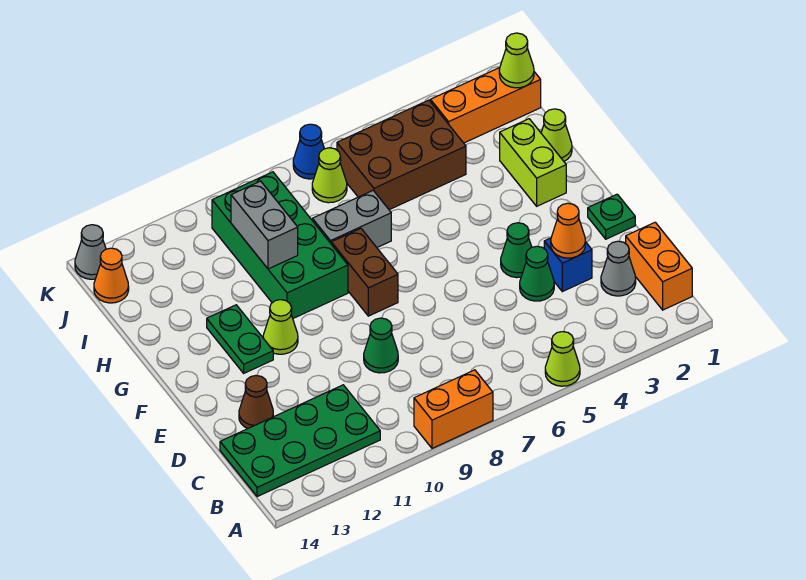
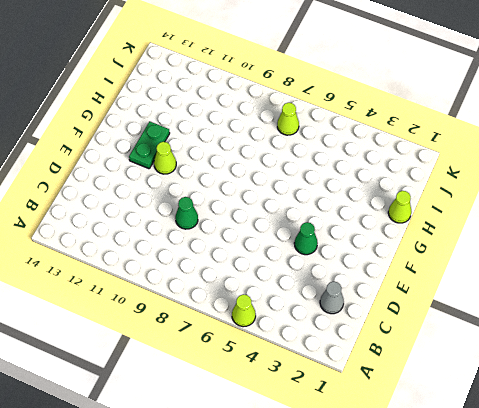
none -> orange 1x2 brick [414,370,493,448]
none -> orange 1x2 brick [626,222,692,310]
none -> green 2x4 plate [220,385,380,497]

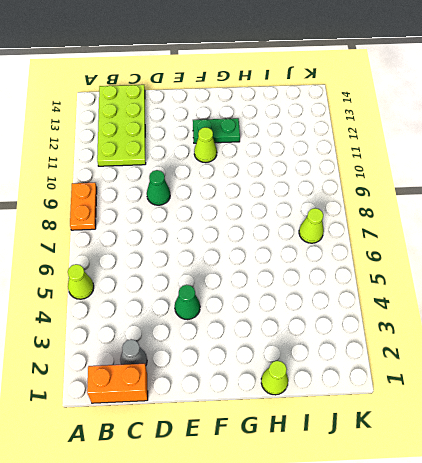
orange 1x2 plate [70,183,97,230] -> orange 1x2 brick [414,370,493,448]
lime 2x4 plate [97,85,146,166] -> green 2x4 plate [220,385,380,497]
none -> blue 1x1 brick [544,238,592,292]
none -> green 1x1 cone [520,246,554,301]
none -> brown 1x1 cone [239,375,273,429]

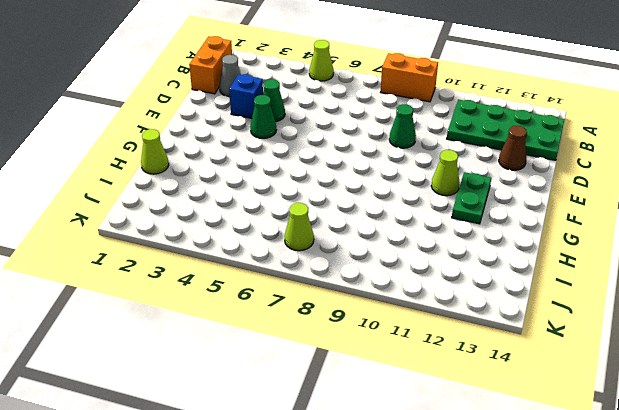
none -> green 1x1 plate [588,194,635,239]
none -> brown 1x2 brick [331,228,398,316]
none -> lime 1x2 brick [500,119,566,206]

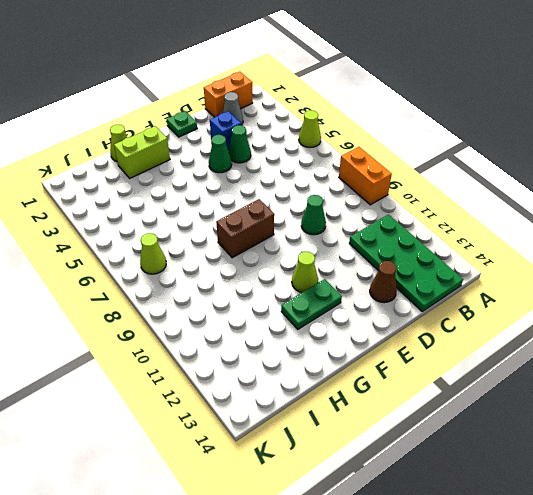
none -> green 2x4 brick [212,172,348,318]
none -> grey 1x2 brick [312,191,391,247]
none -> brown 2x3 brick [337,100,466,210]

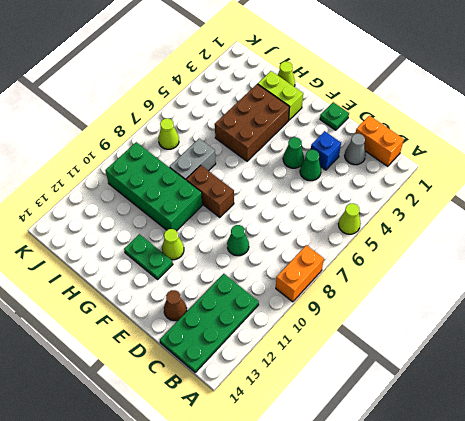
brown 2x3 brick [215,84,289,161] -> brown 2x3 brick moved to [337,100,466,210]
none -> orange 1x3 brick [430,68,541,143]
none -> orange 1x1 cone [94,248,129,303]
none -> blue 1x1 cone [293,124,324,179]

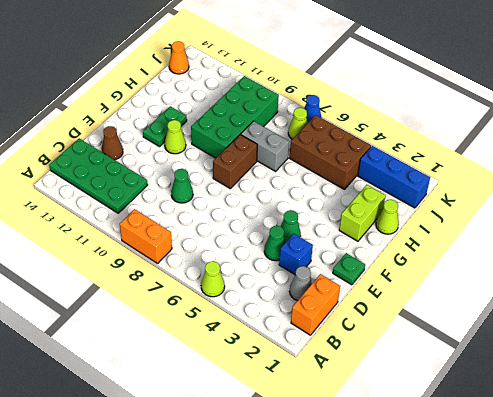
blue 1x3 brick [358,146,430,208] -> orange 1x3 brick [430,68,541,143]
none -> grey 1x1 cone [75,225,106,279]
none -> orange 1x1 cone [551,203,585,258]
none -> grey 1x2 brick [231,181,298,269]

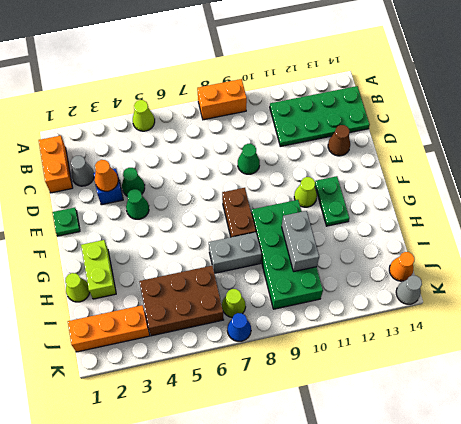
none -> lime 1x1 cone [499,33,534,88]

